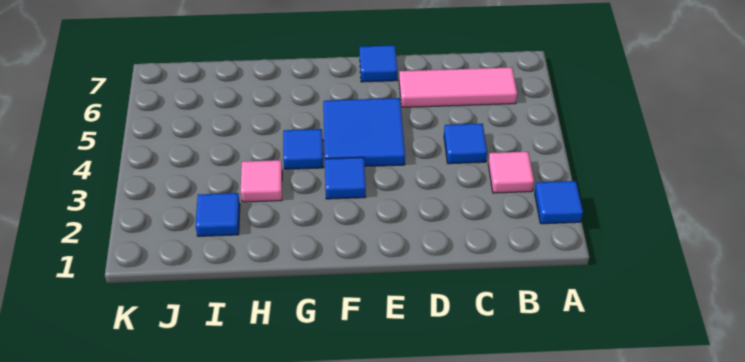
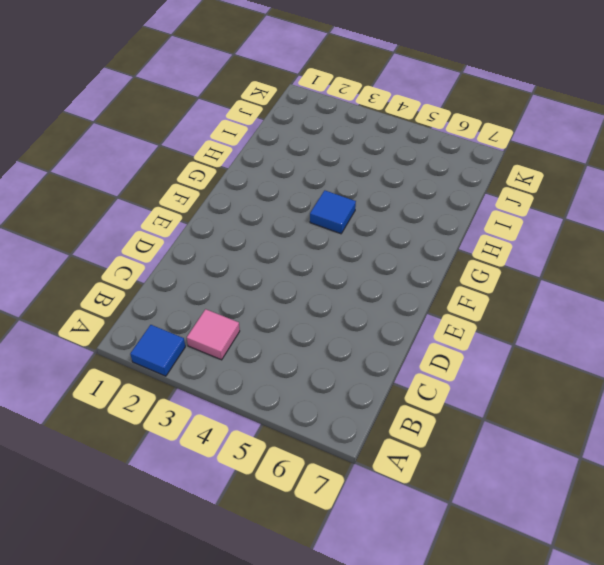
none -> pink 1x3 tile [399,67,517,107]
none -> blue 1x1 tile [444,124,487,164]

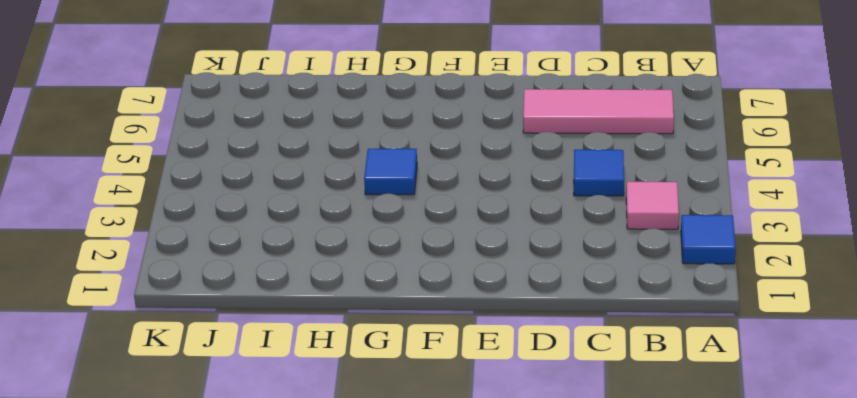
none -> blue 2x2 tile [323,98,405,167]
none -> blue 1x1 tile [359,45,397,82]

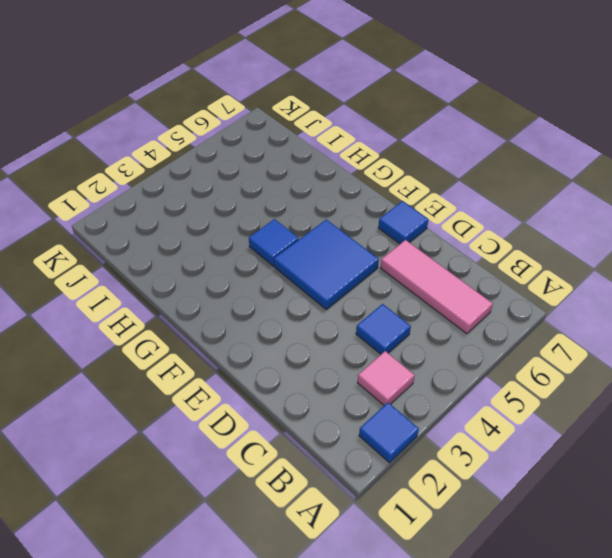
none -> blue 1x1 tile [325,157,366,199]
none -> pink 1x1 tile [241,160,282,202]

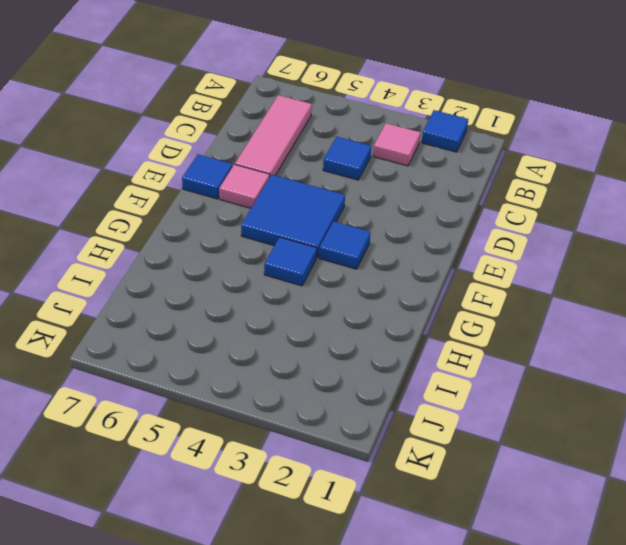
pink 1x1 tile [219,164,270,208] -> pink 1x1 tile moved to [241,160,282,202]
none -> blue 1x1 tile [195,193,240,236]

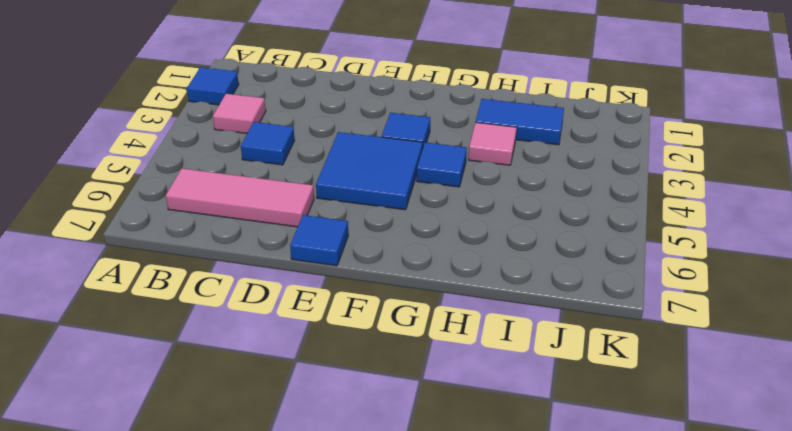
blue 1x2 tile [476,99,564,145] -> blue 1x1 tile [195,193,240,236]

